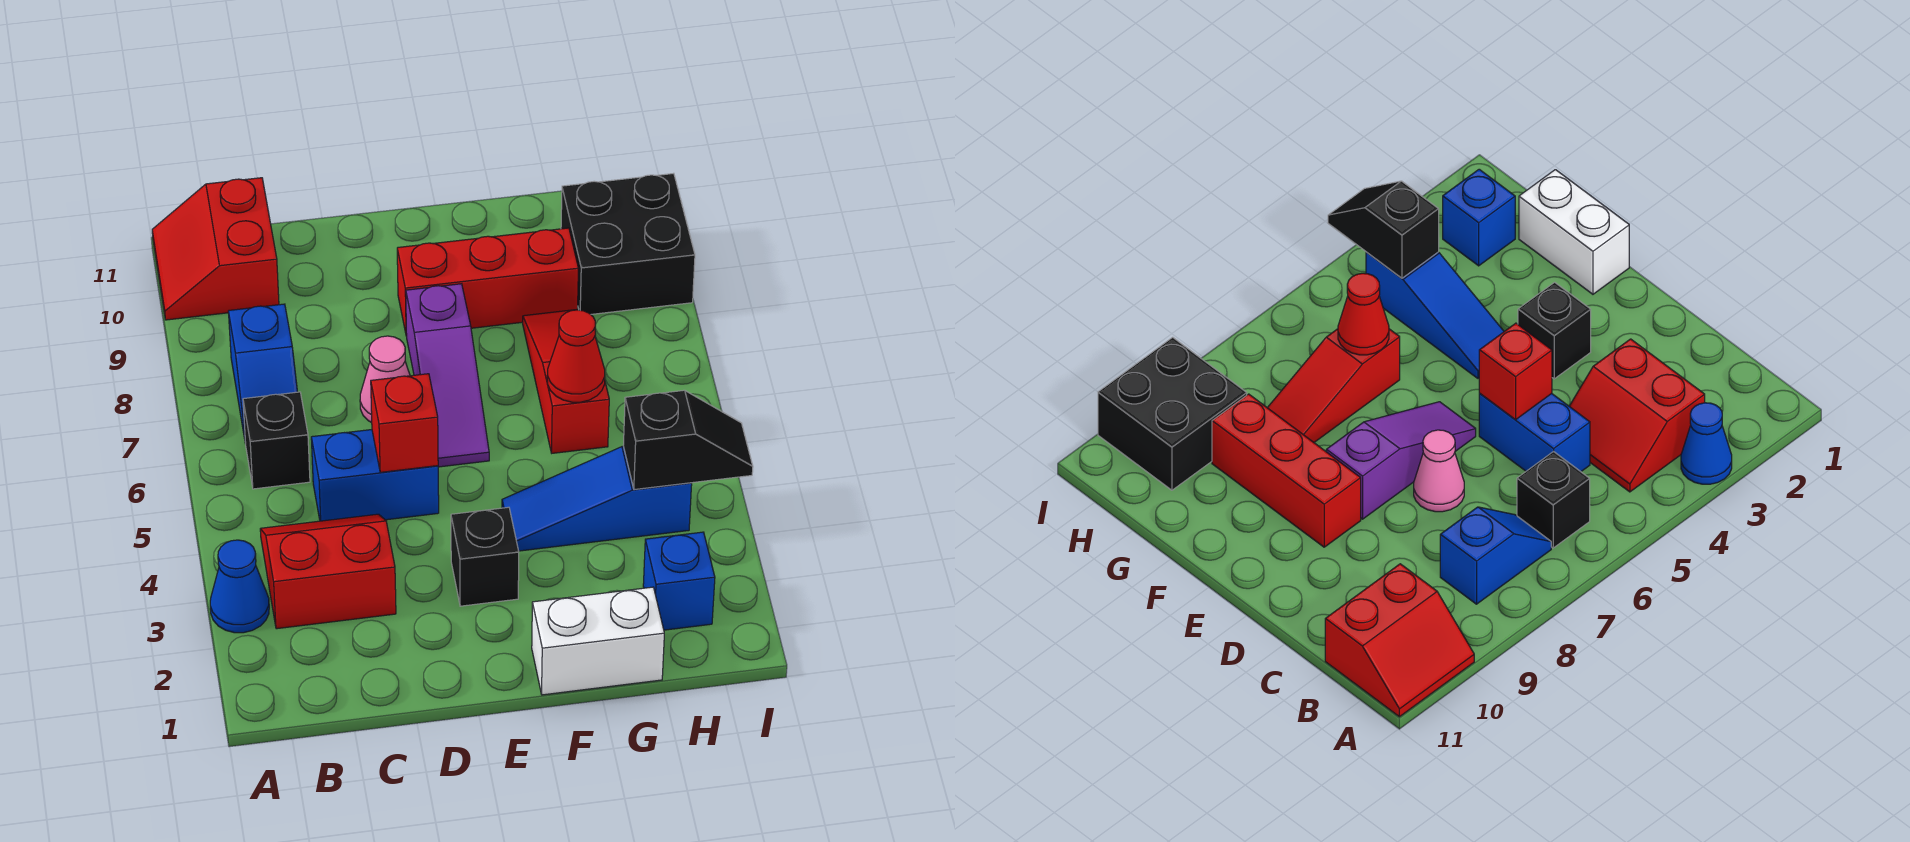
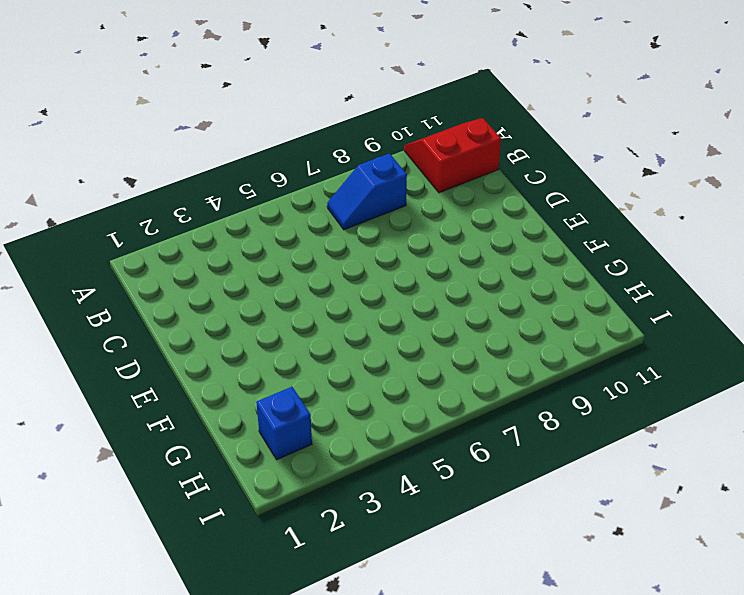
none -> blue 1x1 cone [210,540,269,633]
none -> red 2x2 slope [260,514,396,629]
none -> black 1x1 brick [243,392,310,489]

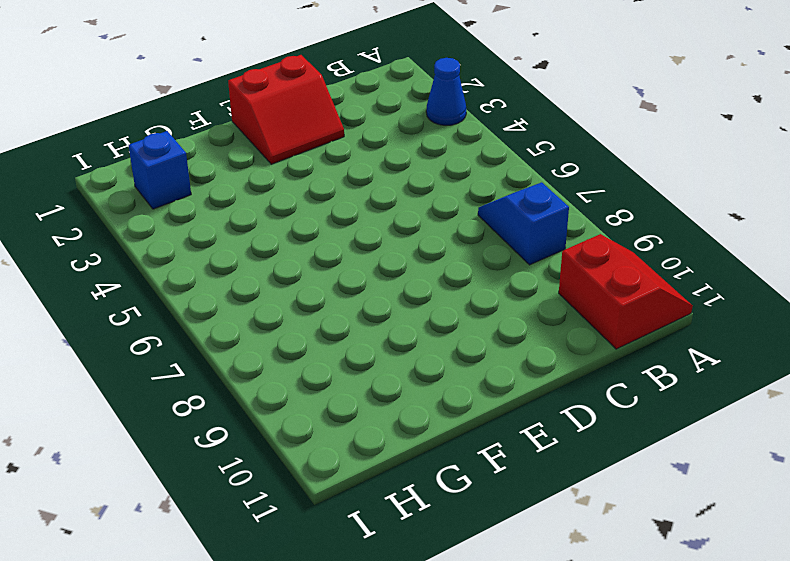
red 2x2 slope [228,55,344,164] -> red 2x2 slope moved to [260,514,396,629]
none -> black 1x1 brick [243,392,310,489]
none -> blue 1x2 brick [311,430,439,521]
none -> pink 1x1 cone [360,336,410,423]

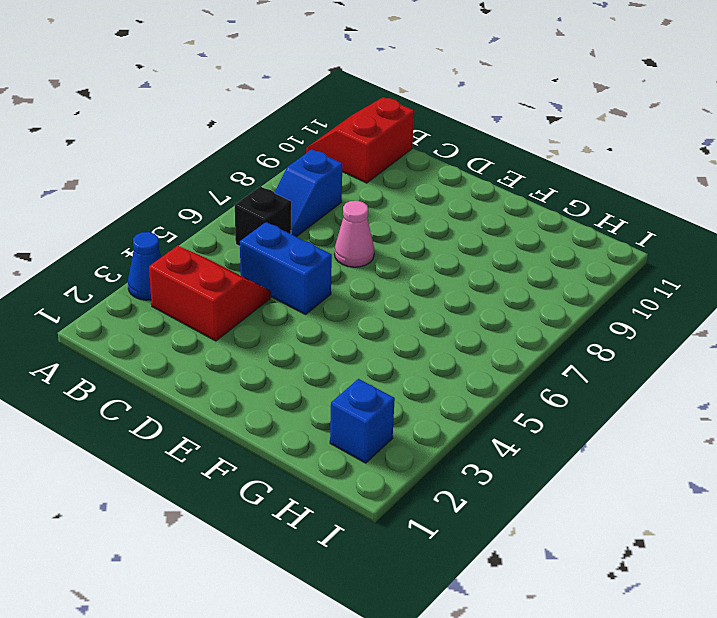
none -> black 1x1 brick [451,507,519,606]
none -> purple 1x3 slope [406,284,489,467]
none -> red 1x3 brick [397,228,578,336]

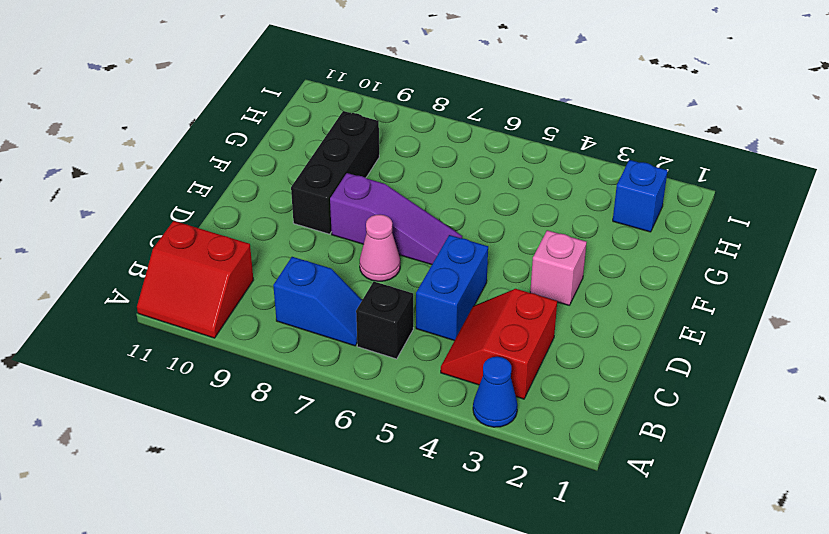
pink 1x1 brick [530,230,587,305] -> black 1x1 brick [451,507,519,606]
black 1x3 brick [291,111,379,234] -> red 1x3 brick [397,228,578,336]
none -> white 1x2 brick [532,587,664,695]
none -> blue 1x3 slope [502,446,692,551]
none -> red 1x3 slope [523,309,609,453]

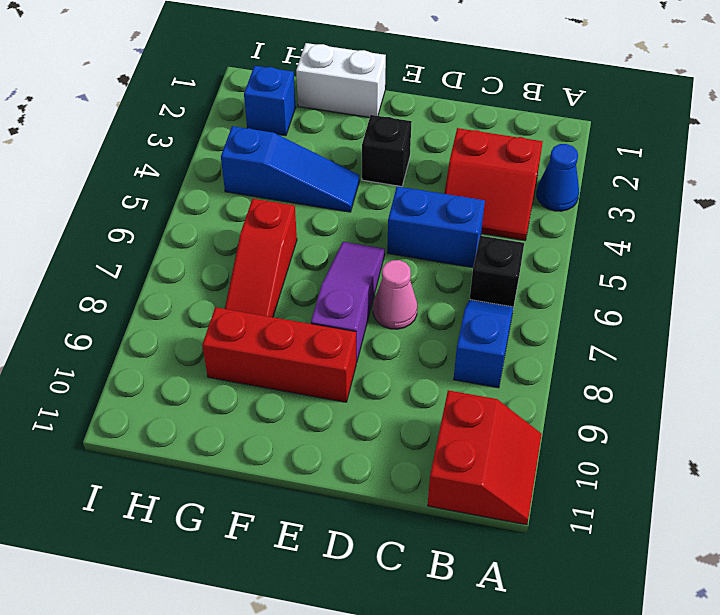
none -> black 2x2 brick [561,173,695,314]
none -> red 1x1 brick [371,374,438,472]
none -> red 1x1 cone [547,310,605,402]

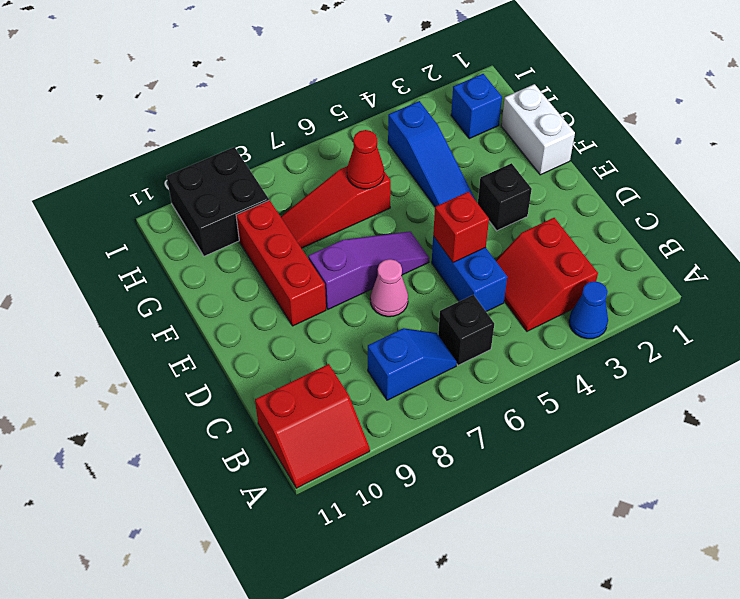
none -> black 1x2 slope [623,390,753,490]

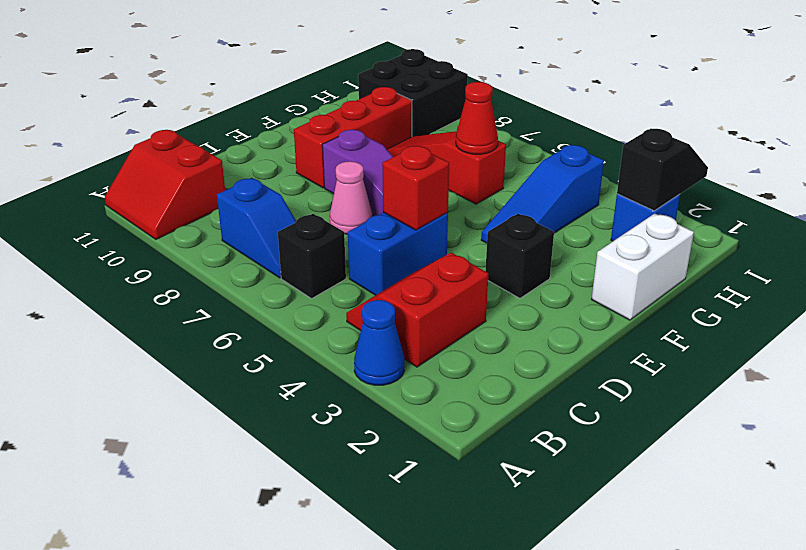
black 1x2 slope [617,129,708,211] -> black 1x2 slope moved to [623,390,753,490]

